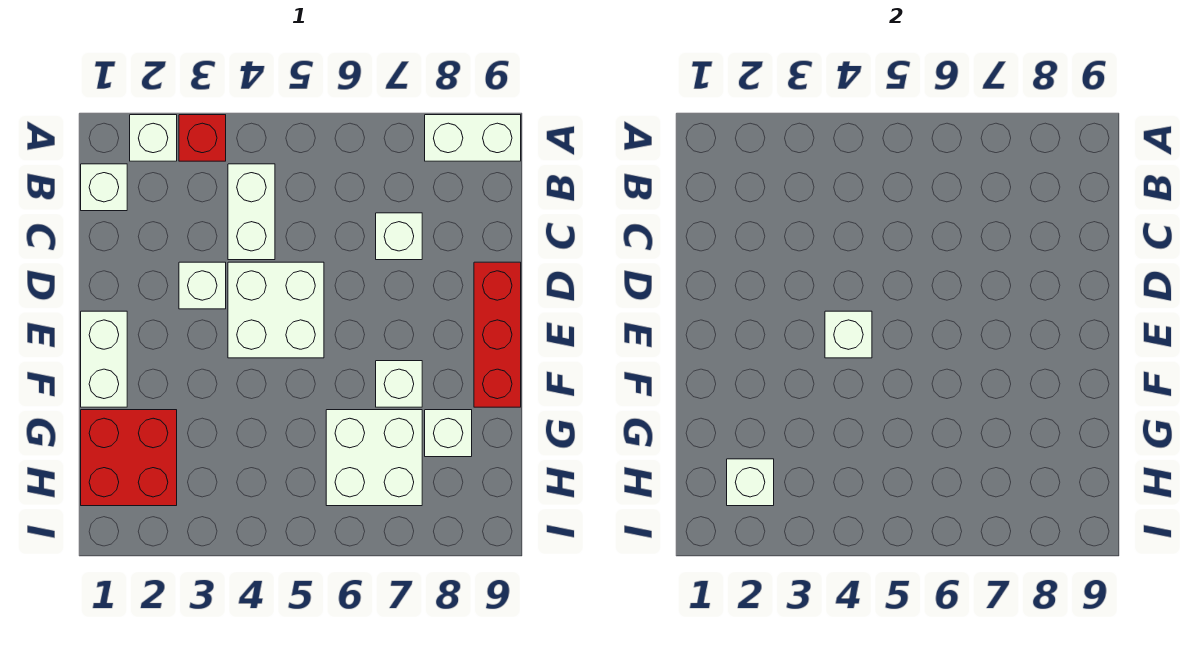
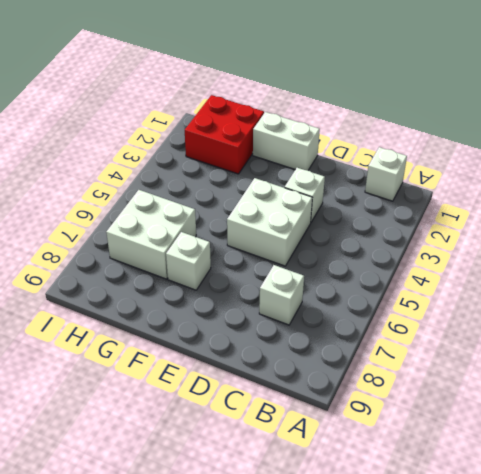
none -> white 1x1 brick [130,115,177,161]
none -> red 1x1 brick [179,115,226,161]
none -> white 1x2 brick [425,115,521,161]

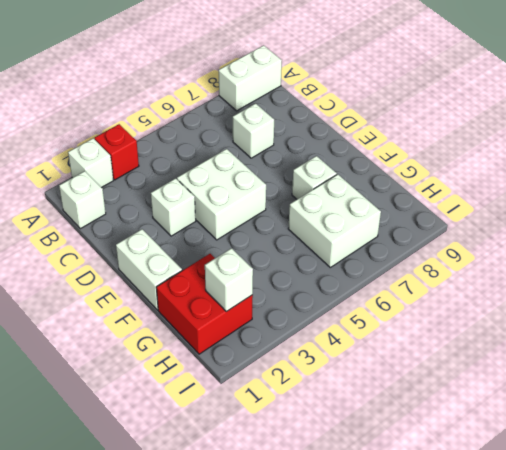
none -> white 1x2 brick [228,164,275,260]
none -> red 1x3 brick [474,262,521,407]
none -> white 1x1 brick [425,410,472,457]

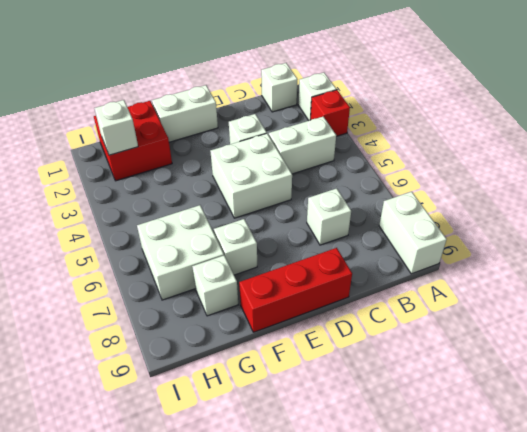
none -> white 1x1 brick [825,311,872,358]

